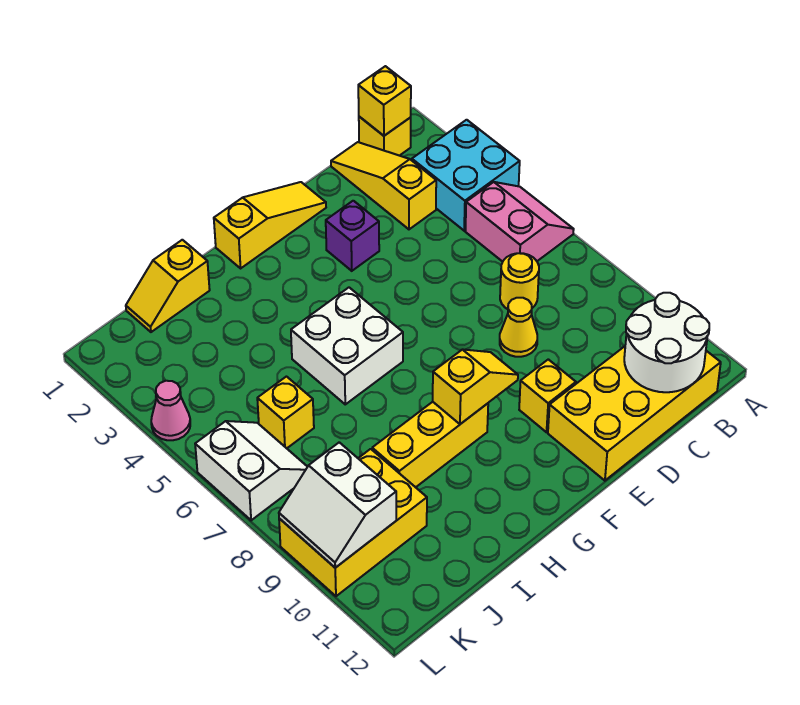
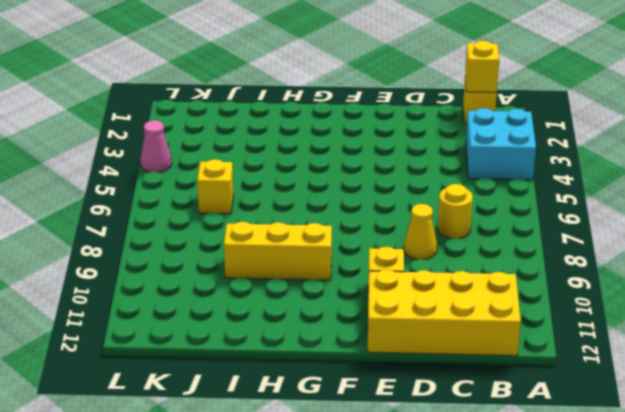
none -> pink 2x2 slope [465,182,574,262]
none -> yellow 1x3 slope [331,142,436,229]
none -> yellow 1x3 slope [214,182,326,268]

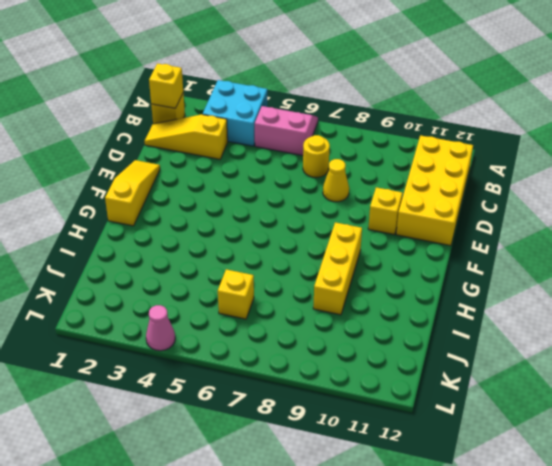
none -> purple 1x1 brick [326,201,379,271]
none -> white 2x2 brick [291,288,403,404]
none -> yellow 1x2 slope [126,240,210,332]

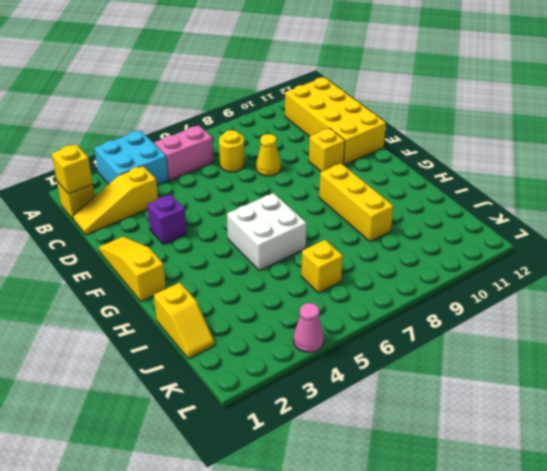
none -> yellow 2x3 brick [279,449,427,596]
none -> white 2x2 slope [195,421,307,520]
none -> white 2x2 round brick [624,293,709,392]

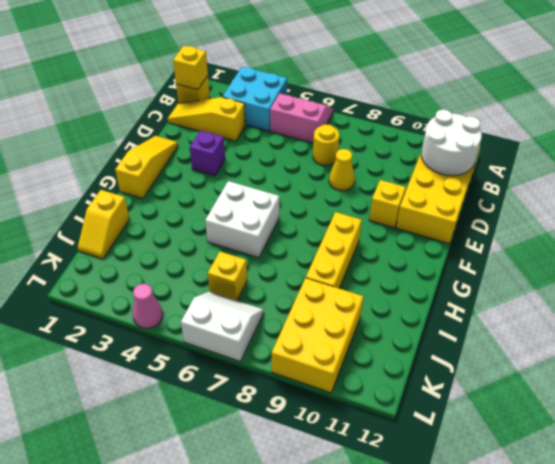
none -> yellow 1x2 slope [433,350,518,424]
none -> white 2x2 slope [279,442,396,568]

